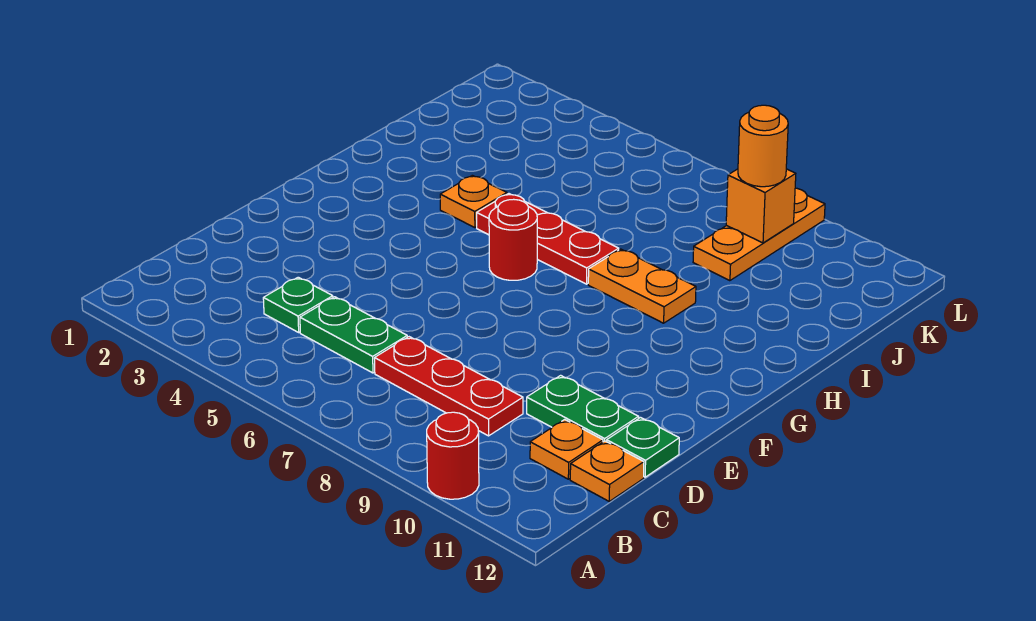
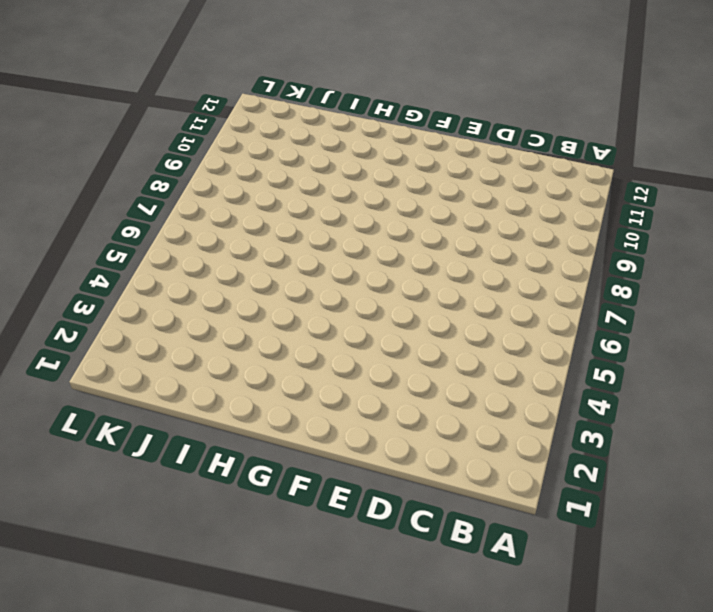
none -> red 1x1 round brick [427,412,479,499]
none -> green 1x1 plate [263,277,333,332]
none -> green 1x2 plate [300,297,407,373]

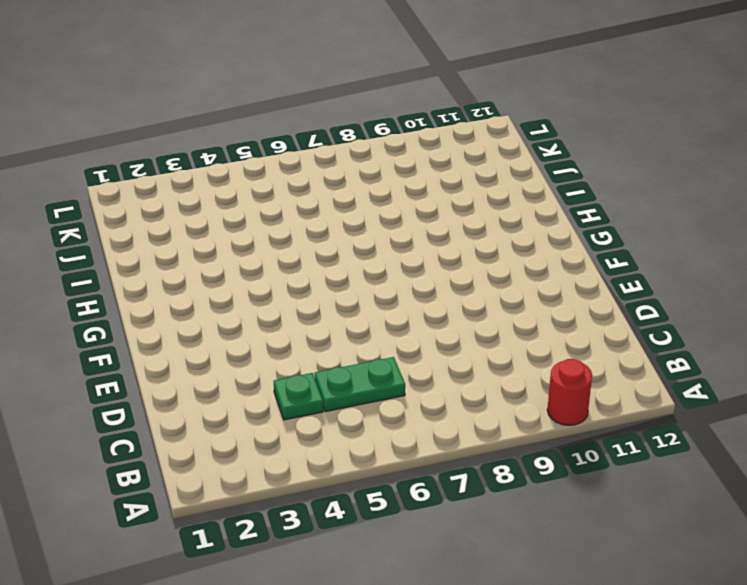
none -> red 1x3 plate [374,337,523,436]
none -> orange 1x1 plate [530,419,603,479]
none -> orange 1x1 plate [570,441,644,501]

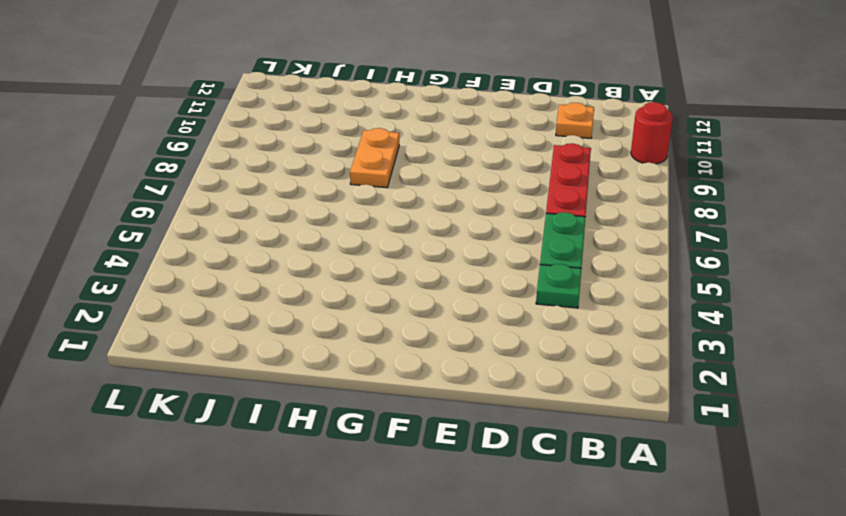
none -> orange 1x1 plate [570,441,644,501]
none -> green 1x2 plate [527,375,639,442]
none -> green 1x1 plate [607,418,679,477]

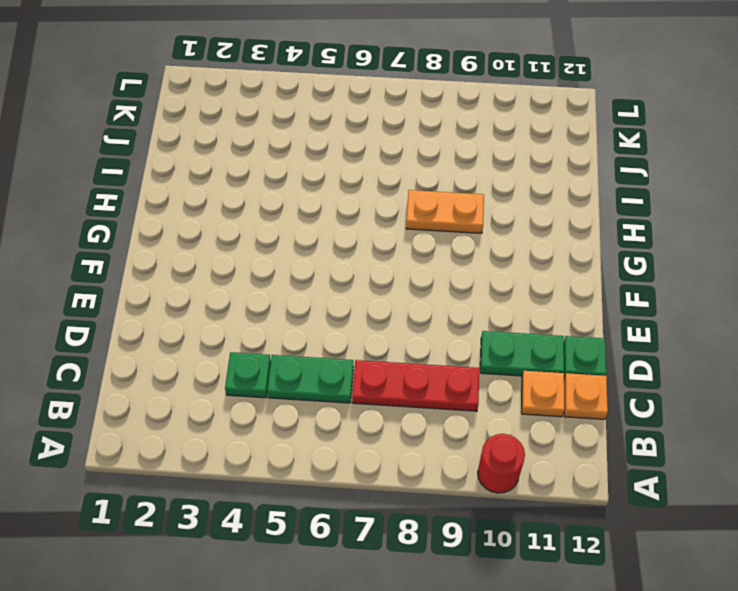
none -> red 1x1 round brick [489,199,537,280]
none -> orange 1x1 plate [440,175,507,228]
none -> red 1x3 plate [477,194,619,284]

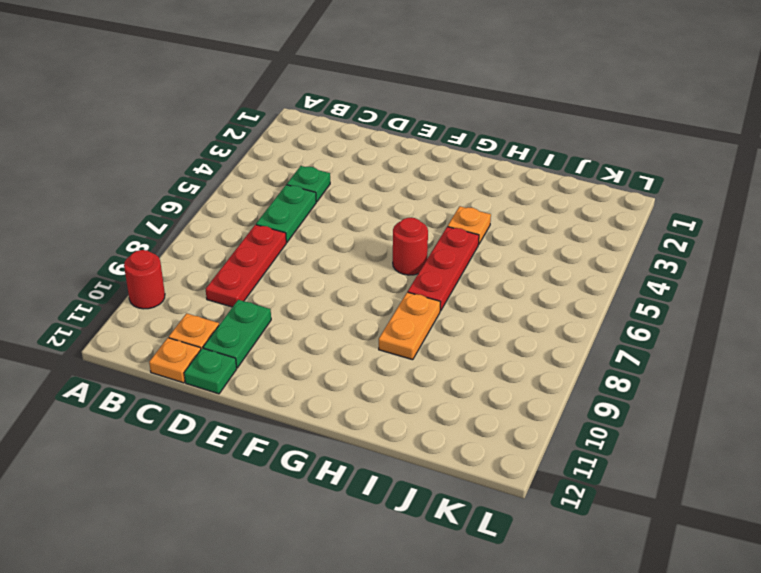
none -> orange 1x3 plate [693,188,825,281]
none -> orange 1x1 brick [726,169,796,243]
none -> orange 1x1 round brick [738,105,788,187]

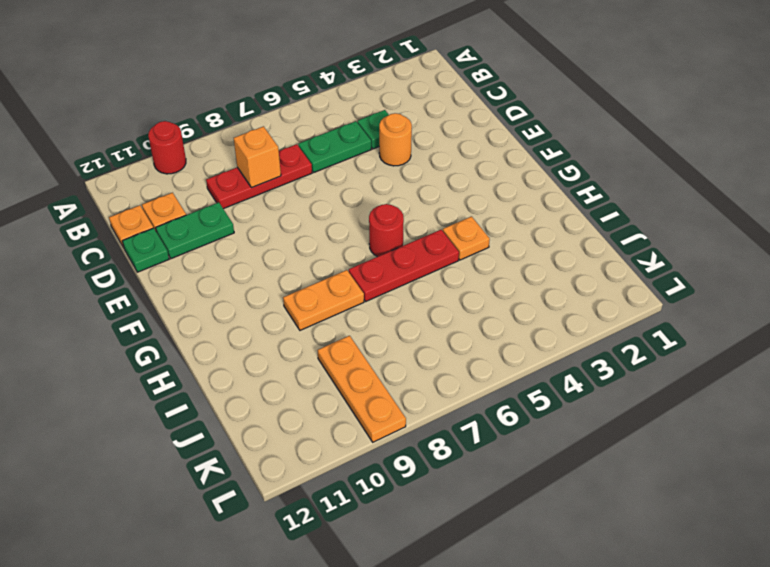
orange 1x1 brick [234,126,281,188] -> orange 1x1 brick moved to [726,169,796,243]
orange 1x1 round brick [379,113,412,166] -> orange 1x1 round brick moved to [738,105,788,187]

